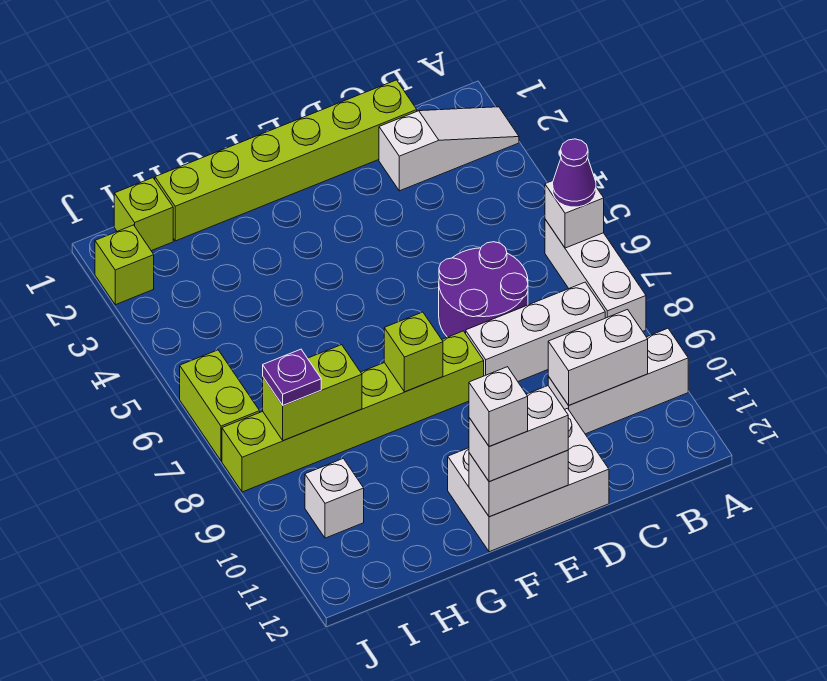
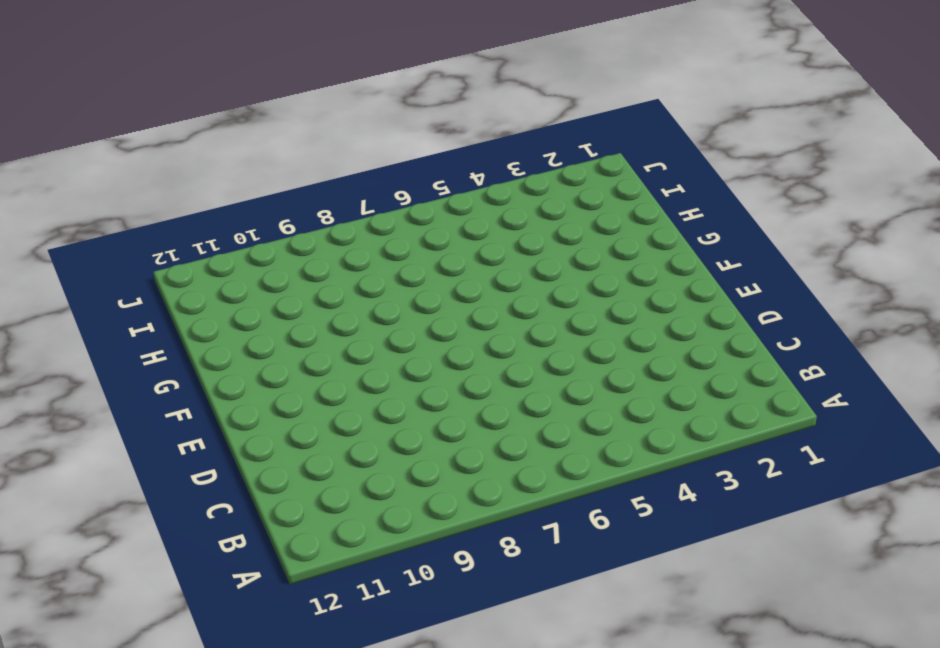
none -> white 1x3 slope [379,107,519,191]
none -> white 1x3 brick [545,219,646,331]
none -> white 1x3 brick [548,328,688,434]

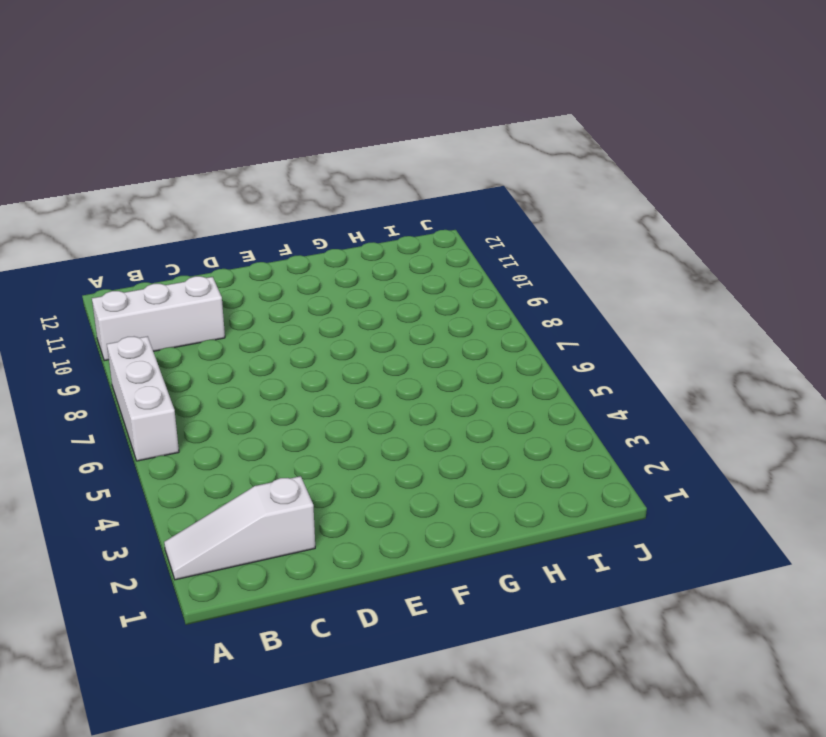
none -> white 1x3 brick [466,282,605,381]
none -> lime 1x6 brick [155,80,417,241]
none -> purple 2x2 round brick [439,242,528,337]

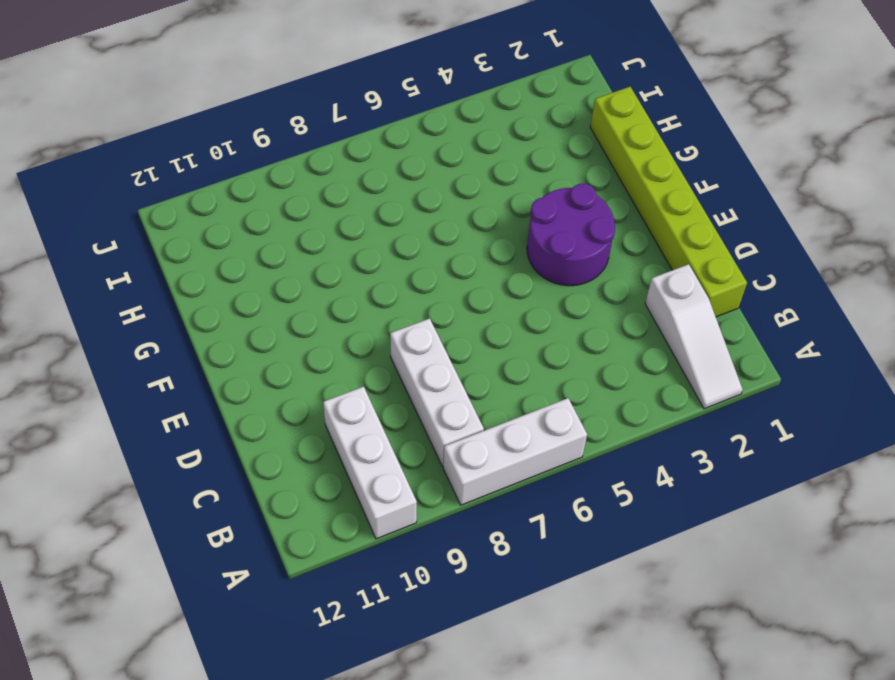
purple 2x2 round brick [527,184,615,286] -> purple 2x2 round brick moved to [439,242,528,337]
none -> white 2x3 brick [448,408,609,552]
none -> lime 1x6 brick [222,331,484,492]
none -> lime 1x1 brick [114,178,173,251]

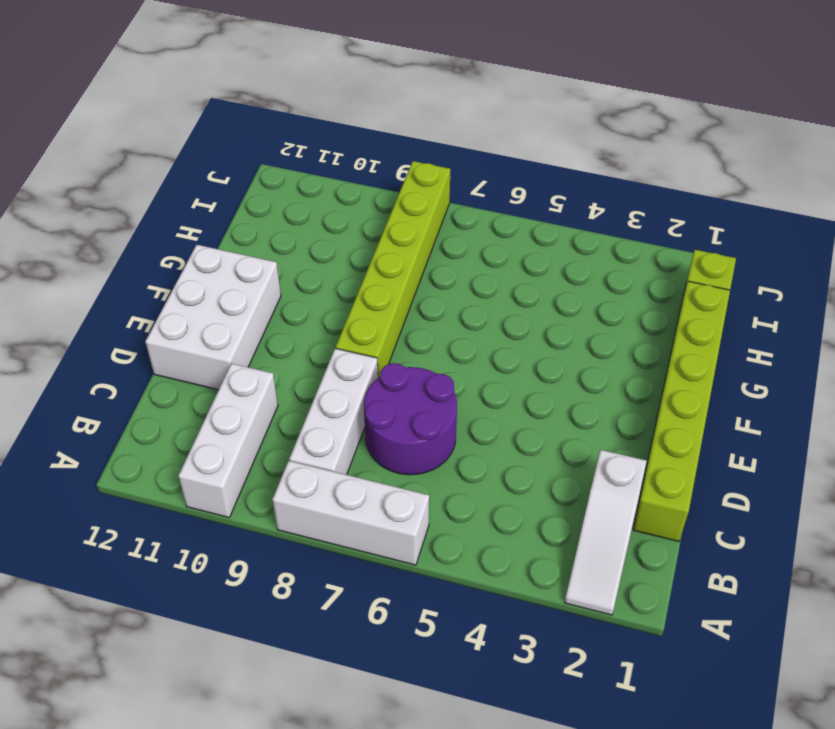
none -> white 1x1 brick [305,458,364,538]
none -> lime 1x1 brick [95,225,154,305]
none -> lime 1x2 brick [180,350,260,461]

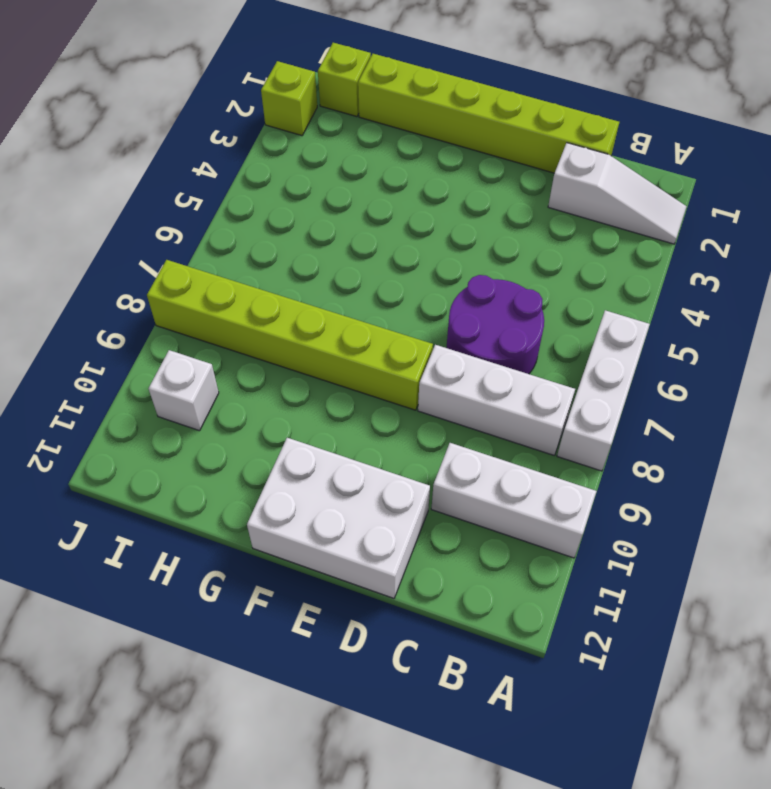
none -> lime 1x2 brick [180,350,260,461]
none -> white 1x1 brick [545,181,604,248]
none -> white 1x2 brick [548,310,648,405]

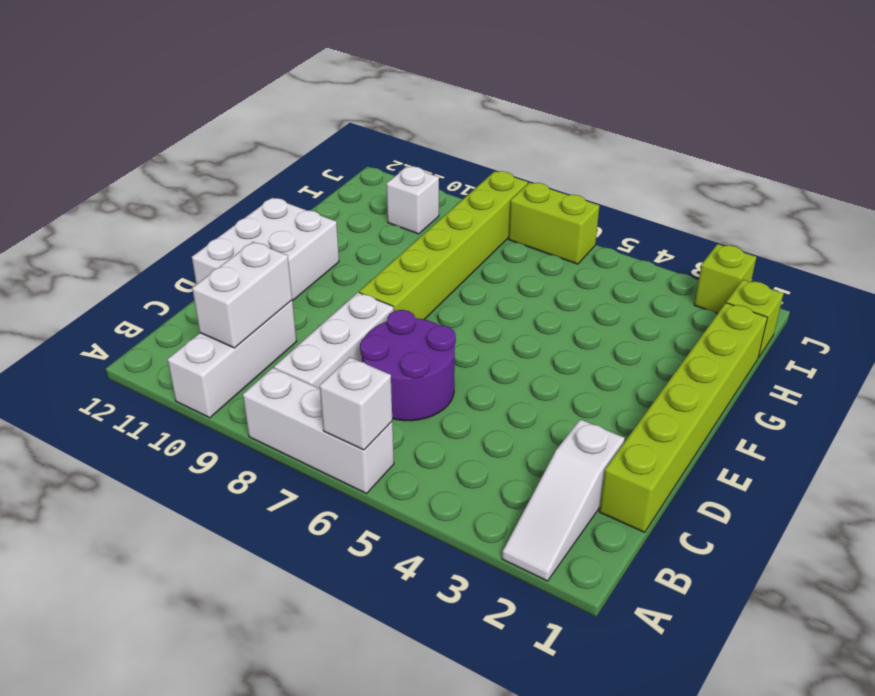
none -> white 1x2 brick [469,450,568,517]
none -> lime 1x1 brick [384,312,443,392]
none -> lime 1x2 brick [263,345,362,441]

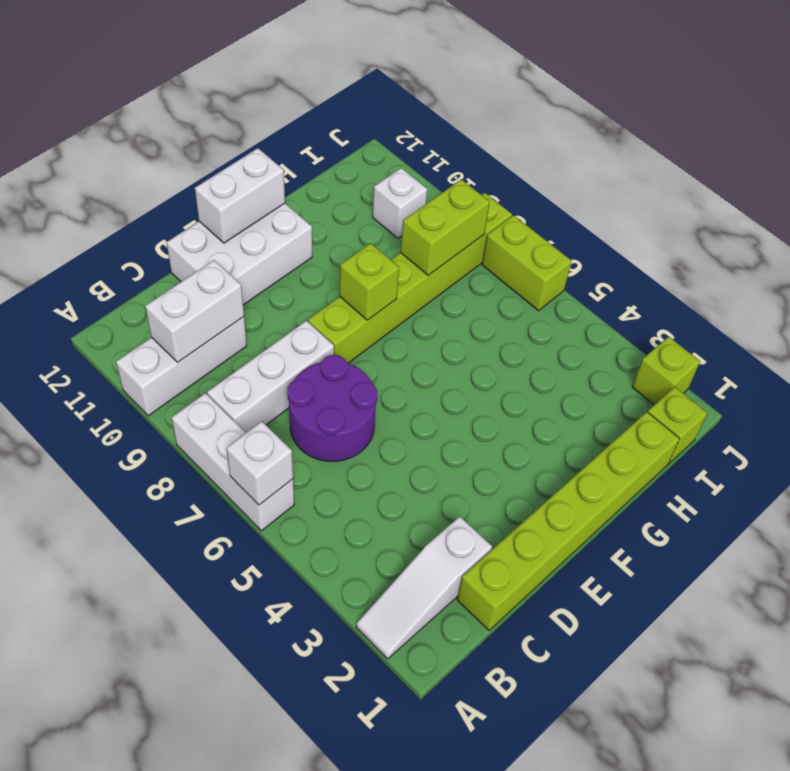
none -> purple 1x1 cone [553,139,596,207]
none -> white 1x2 brick [469,386,568,482]
none -> purple 1x1 plate [263,349,321,405]

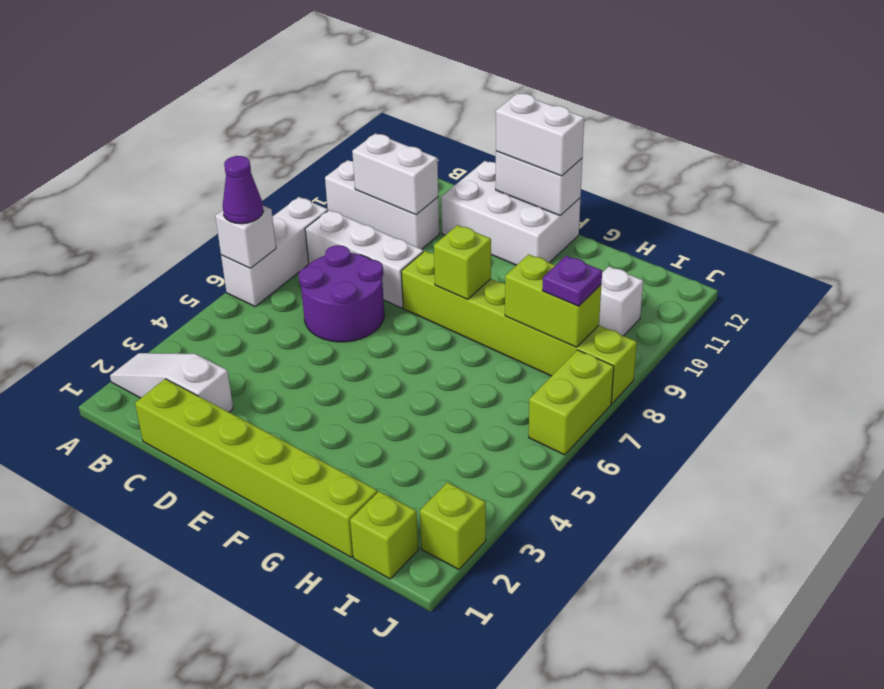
none -> white 1x1 brick [469,367,528,447]

